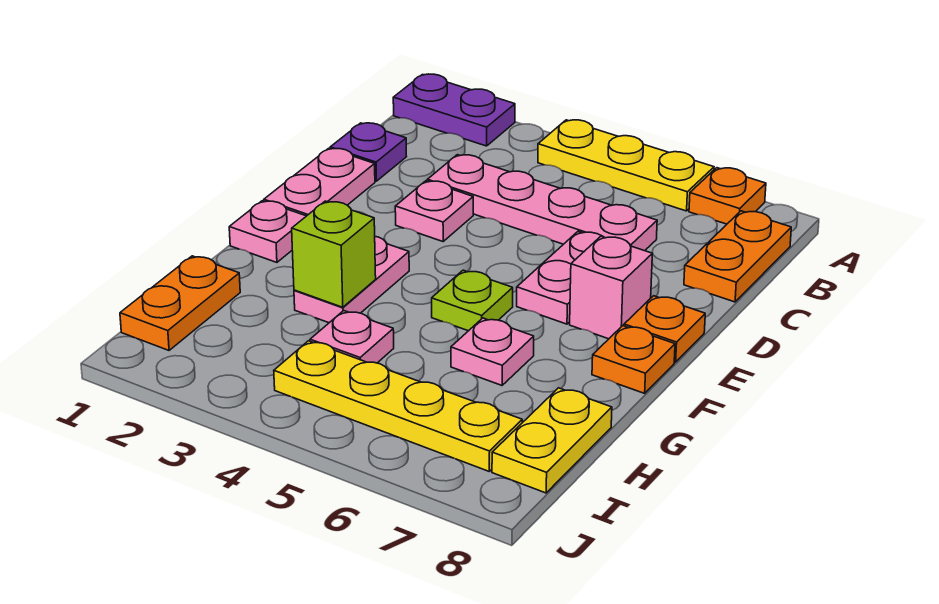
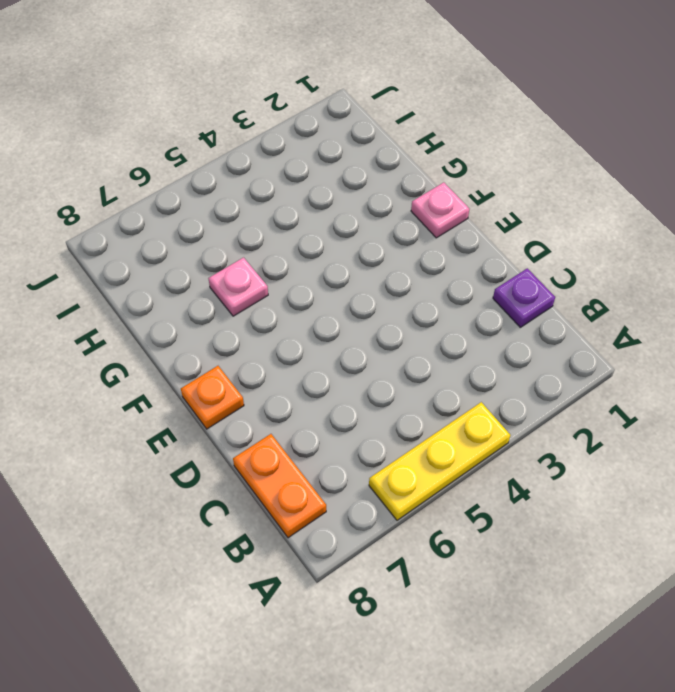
none -> purple 1x2 plate [393,74,515,146]
none -> orange 1x1 plate [689,168,766,224]
none -> pink 1x4 plate [427,155,657,251]

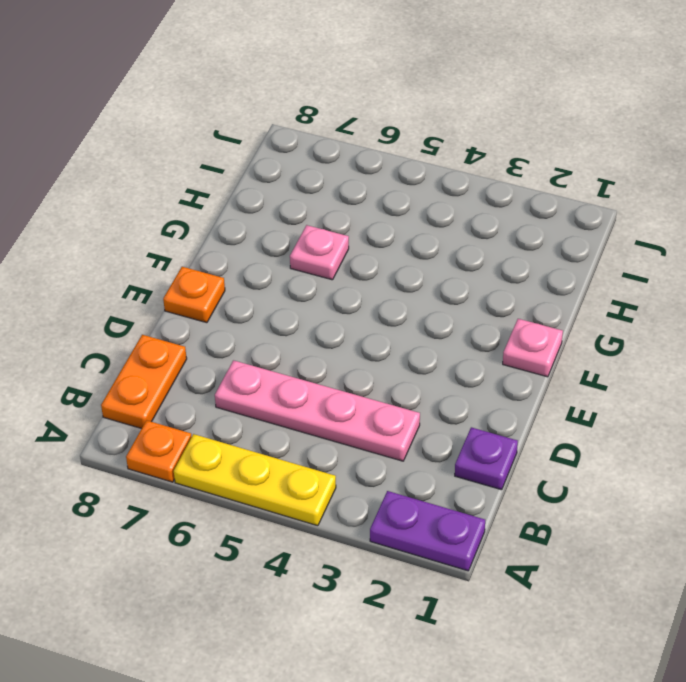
none -> pink 1x2 plate [264,148,375,216]
none -> pink 1x1 plate [395,181,473,241]
none -> pink 1x2 plate [517,232,603,324]

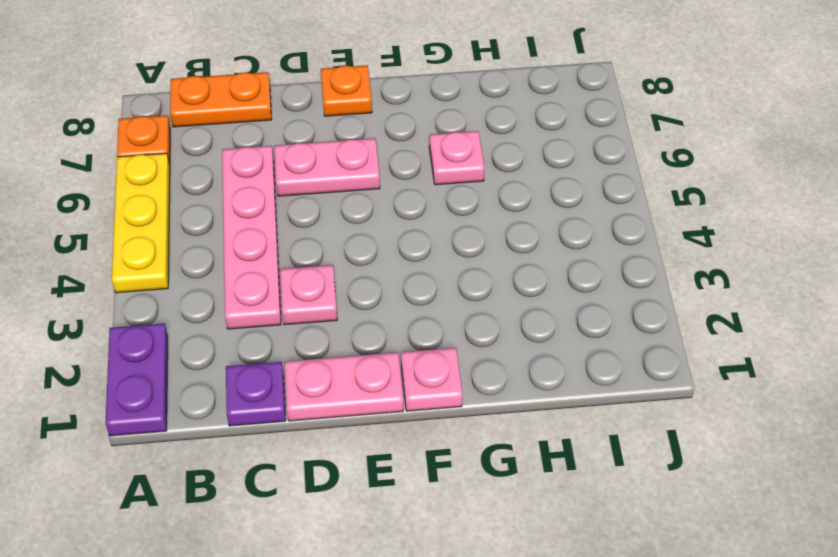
none -> pink 1x1 brick [570,236,652,339]
none -> pink 1x2 plate [294,237,409,323]
none -> lime 1x1 plate [432,270,513,331]

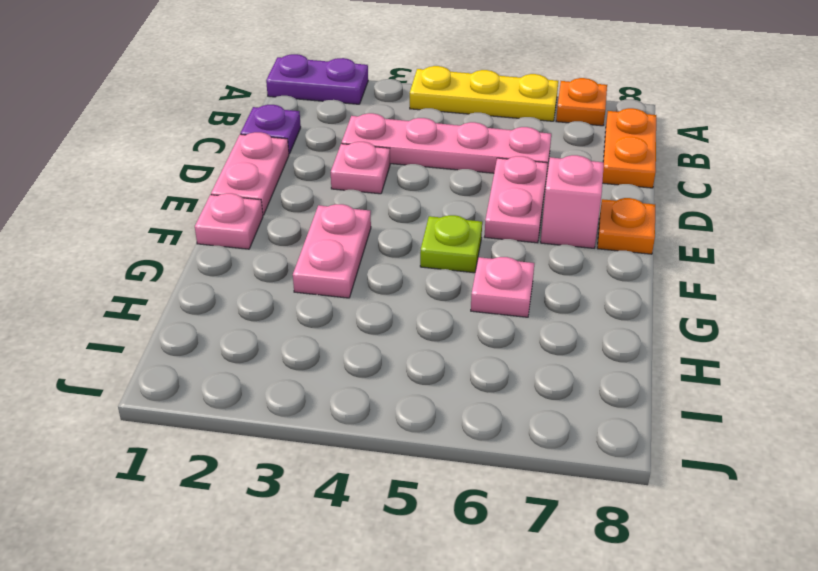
none -> orange 1x1 plate [592,326,675,393]
none -> orange 1x2 plate [120,256,240,350]
none -> pink 1x1 plate [310,311,394,363]

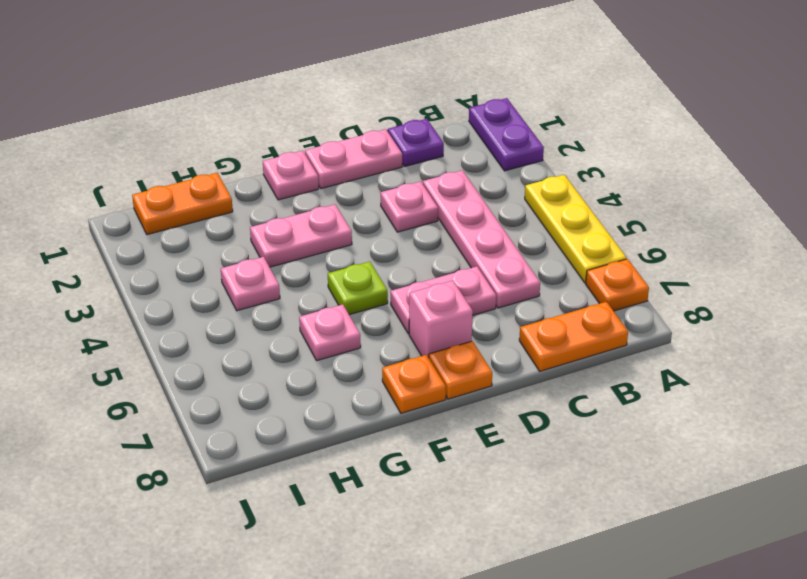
none -> yellow 1x2 plate [492,388,612,493]
none -> yellow 1x4 plate [274,341,522,471]
none -> lime 1x1 brick [292,201,376,307]

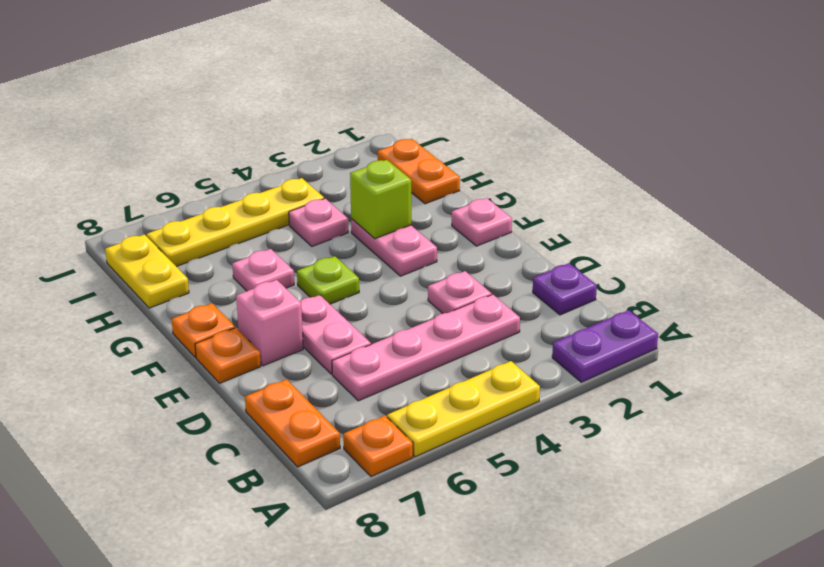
none -> pink 1x2 plate [264,148,375,216]

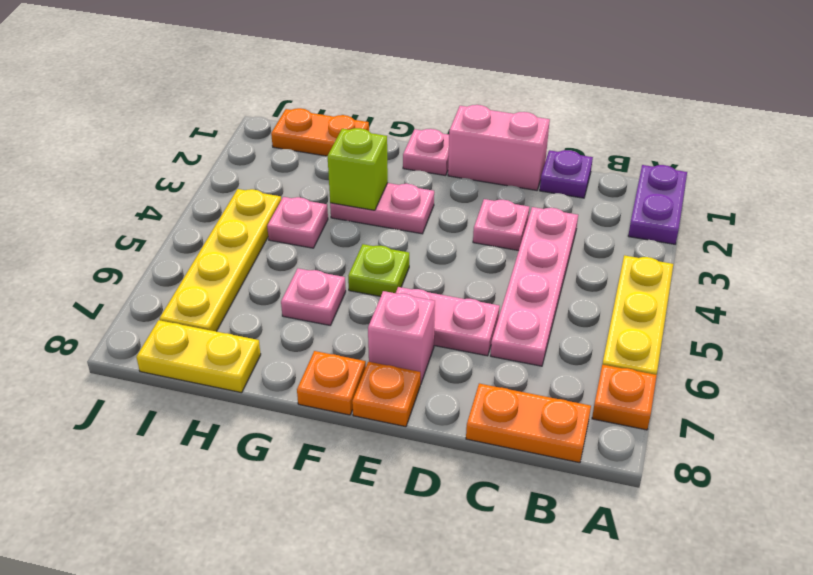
pink 1x2 brick [448,105,550,190] -> pink 1x2 plate [264,148,375,216]

